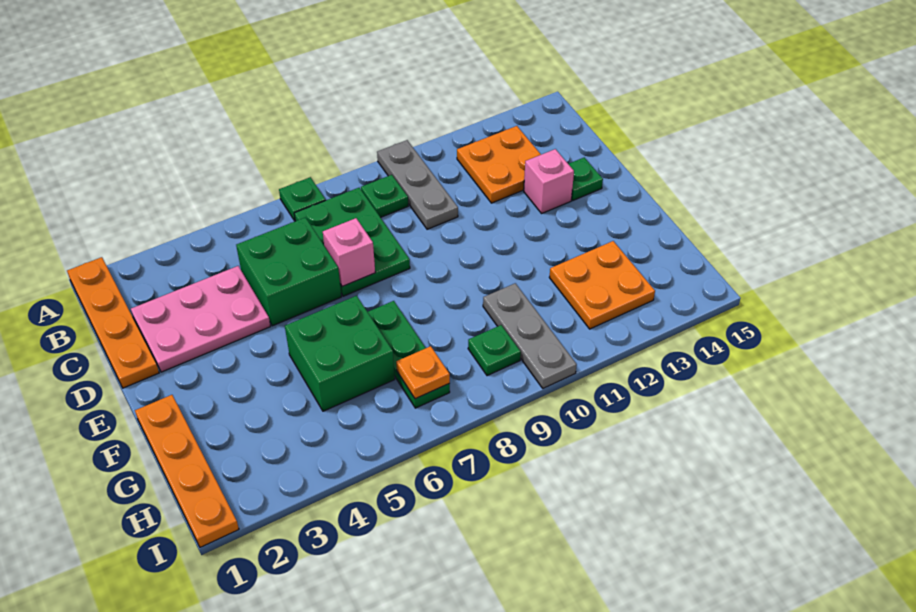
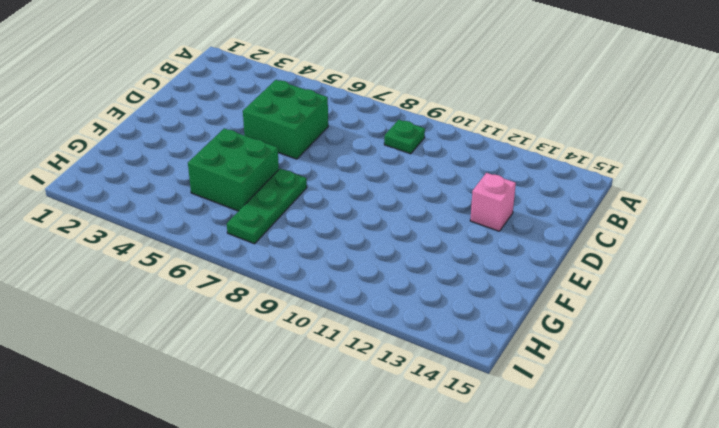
none -> orange 1x4 plate [67,257,159,388]
none -> green 1x1 plate [279,177,326,221]
none -> grey 1x3 plate [377,140,458,229]

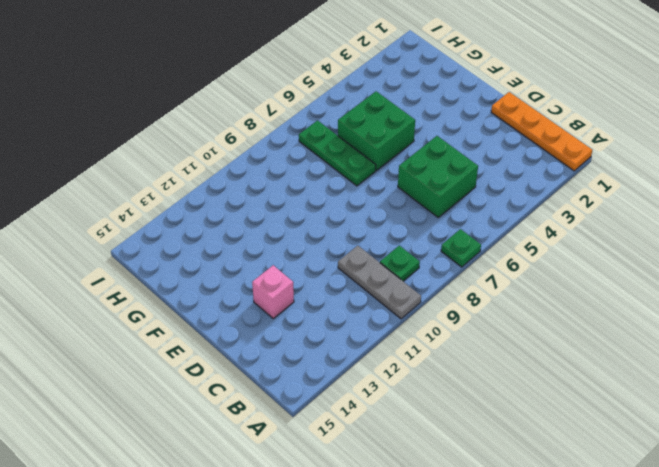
none -> green 2x3 plate [294,188,410,296]
none -> orange 2x2 plate [457,126,541,203]
none -> pink 2x3 plate [131,266,271,372]

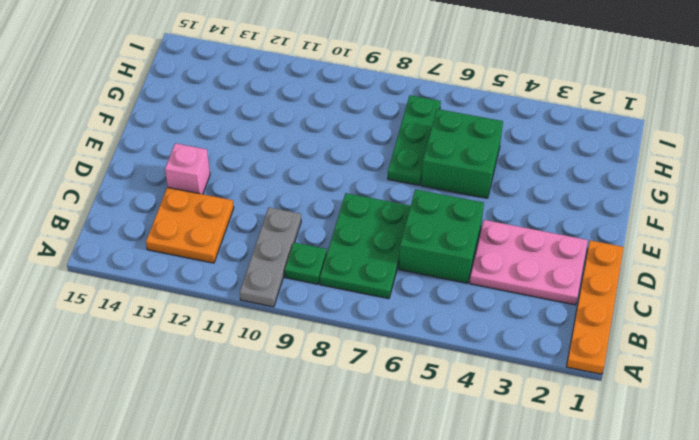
none -> green 1x1 plate [279,177,326,221]
none -> green 1x1 plate [569,157,603,200]
none -> orange 1x4 plate [135,395,239,547]

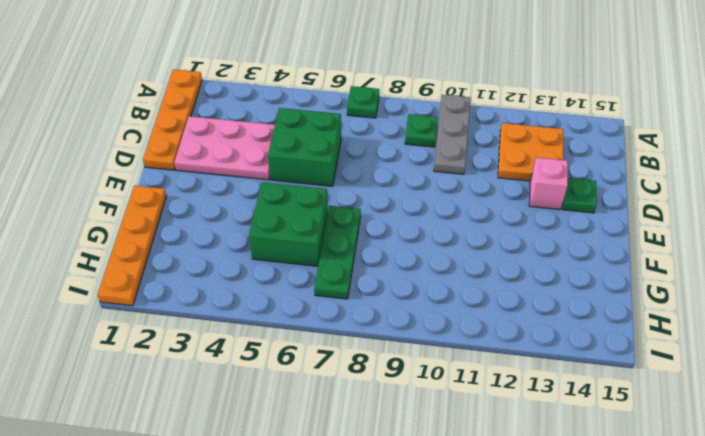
none -> green 2x3 plate [294,188,410,296]
none -> grey 1x3 plate [483,283,577,388]
none -> orange 2x2 plate [549,241,655,329]

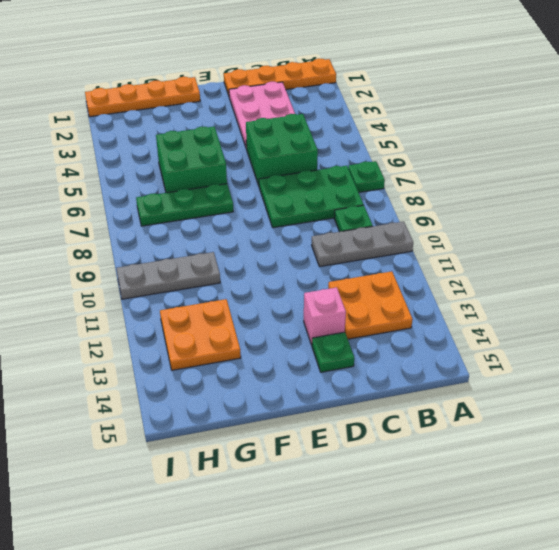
none -> green 1x1 plate [468,325,521,376]
none -> pink 1x1 brick [323,218,375,287]
none -> orange 1x1 plate [396,346,450,399]

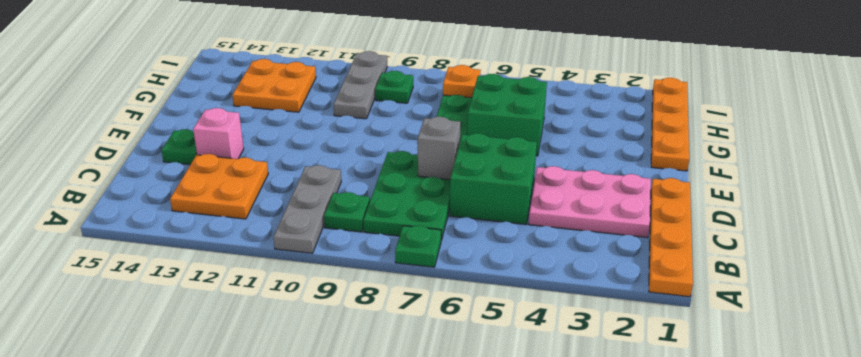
grey 1x1 brick [418,117,460,180] -> pink 1x1 brick [323,218,375,287]

